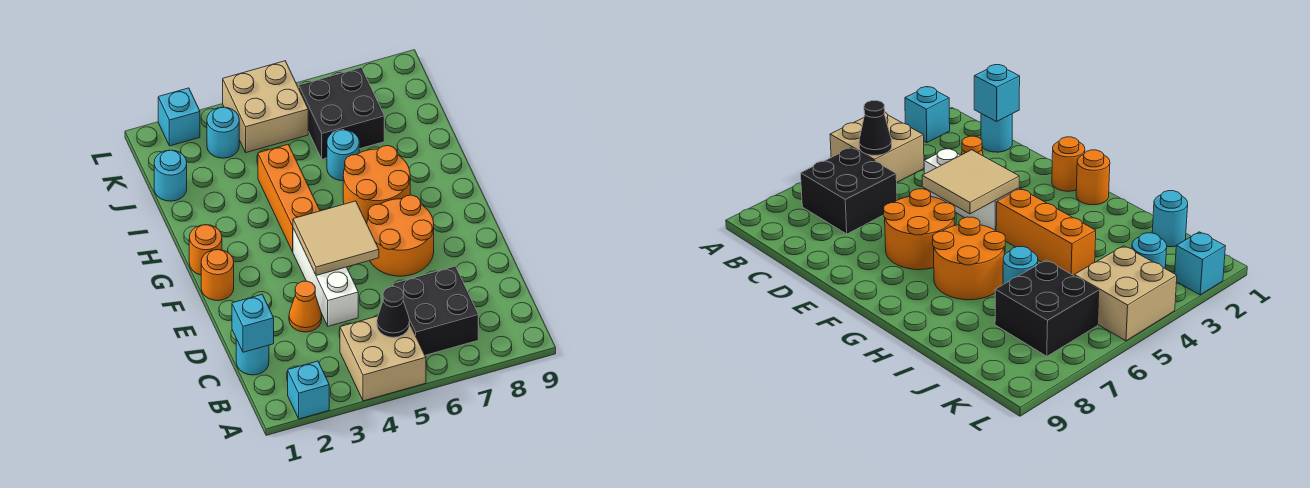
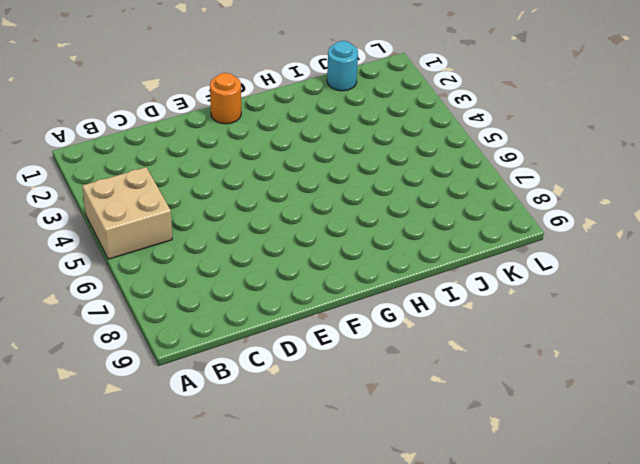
none -> cyan 1x1 brick [288,361,329,419]
none -> black 2x2 brick [393,266,478,355]
none -> cyan 1x1 round brick [236,339,269,375]

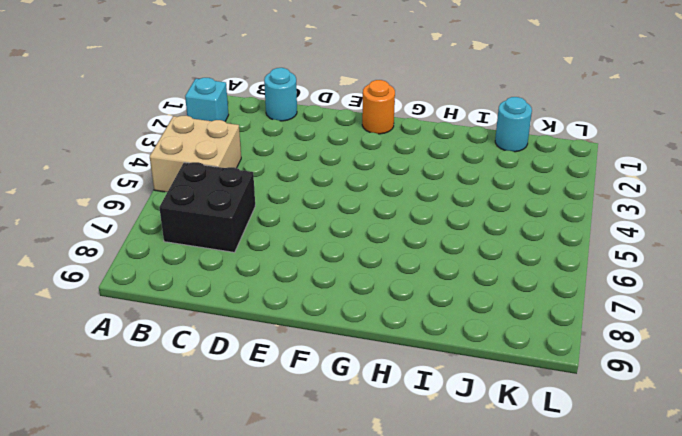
none -> orange 1x1 cone [289,281,322,332]
none -> white 1x3 brick [293,228,358,326]
none -> orange 2x2 round brick [367,195,434,276]

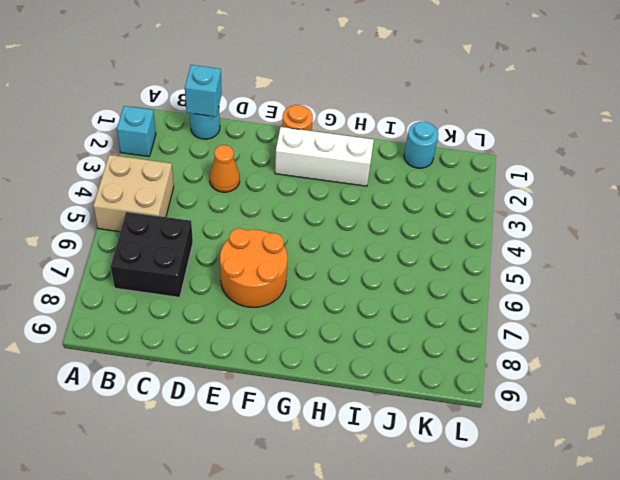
white 1x3 brick [275,127,374,186] -> white 1x3 brick moved to [293,228,358,326]
none -> orange 1x1 round brick [189,225,222,275]
none -> orange 1x3 brick [258,145,320,252]
none -> orange 2x2 round brick [343,146,410,223]

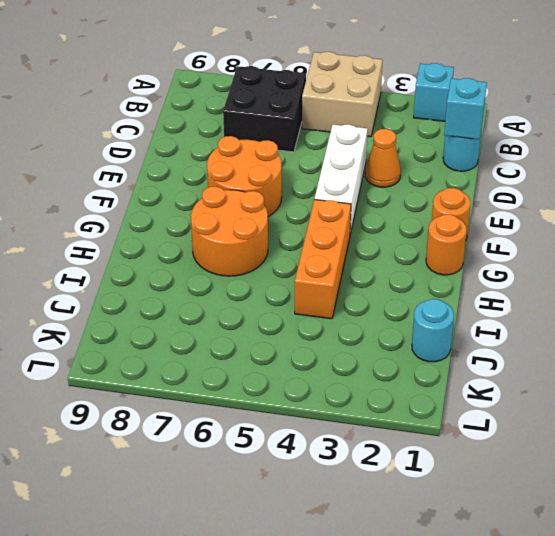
none -> cyan 1x1 round brick [327,130,359,181]
none -> black 2x2 brick [299,68,384,159]
none -> cyan 1x1 round brick [207,107,239,158]

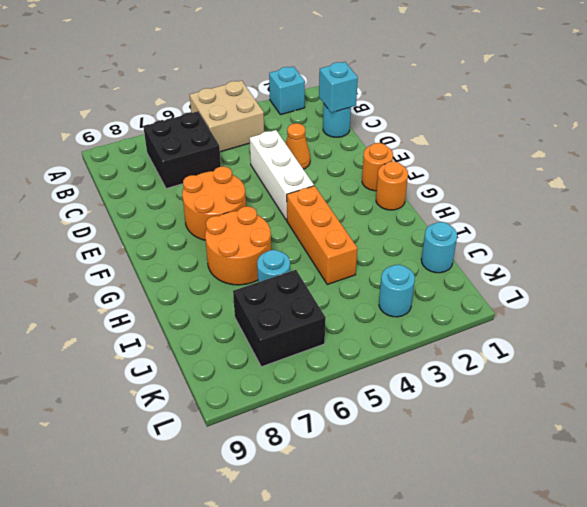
none -> tan 2x2 brick [223,61,308,153]
none -> cyan 1x1 brick [158,88,200,146]
none -> black 1x1 cone [377,287,410,337]

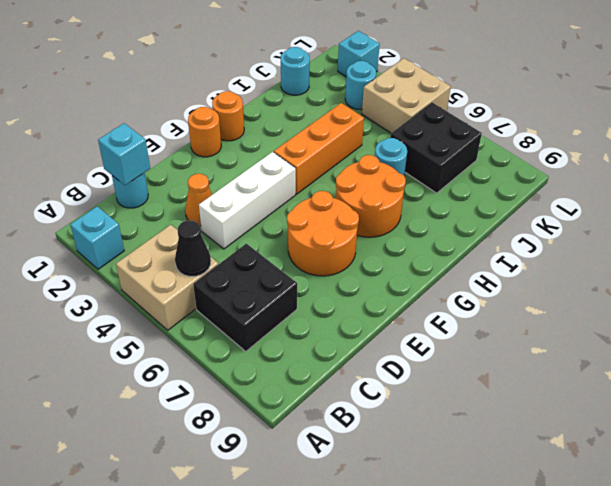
none -> tan 2x2 tile [293,201,379,275]

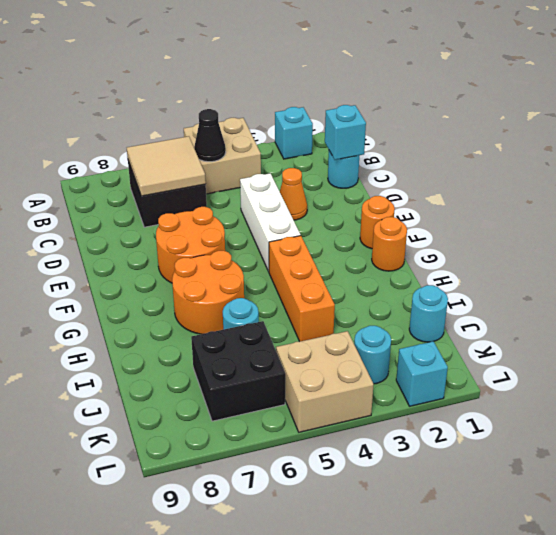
tan 2x2 tile [127,136,206,196] -> tan 2x2 tile moved to [293,201,379,275]

